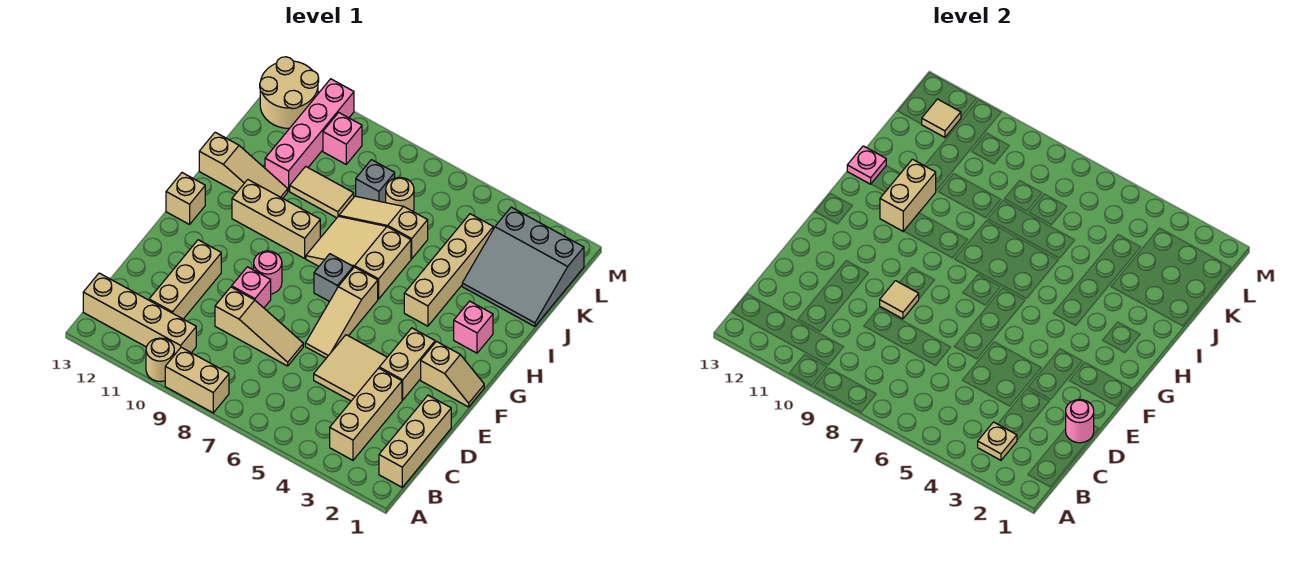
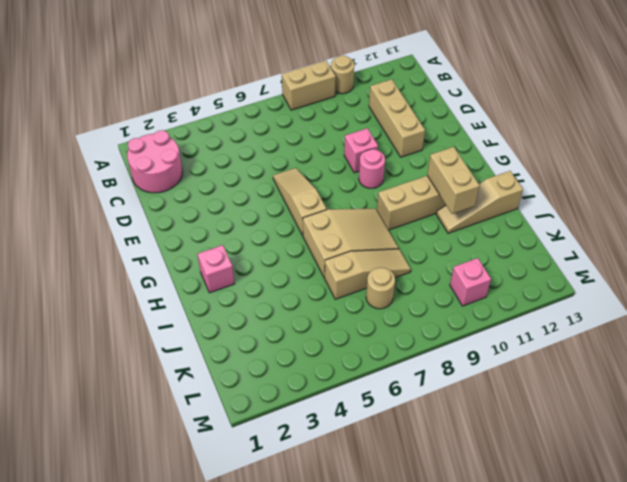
pink 2x2 round brick [127,130,183,193] -> tan 1x3 brick [379,395,451,487]
none -> tan 1x3 brick [330,368,402,460]
none -> tan 1x4 brick [83,273,196,355]
none -> tan 2x2 tile [314,335,387,401]
none -> tan 1x3 slope [215,287,303,366]

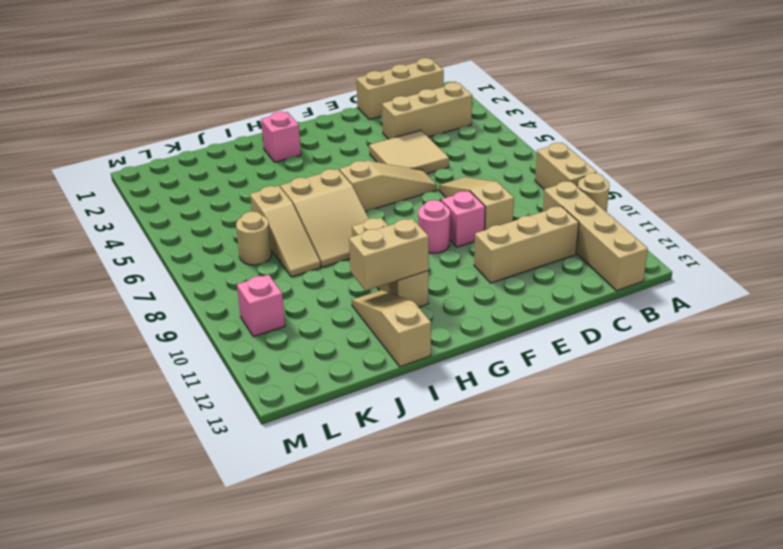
none -> tan 1x2 brick [379,328,435,400]
none -> tan 1x2 slope [421,341,484,407]
none -> grey 1x1 brick [314,254,353,301]
none -> tan 1x1 brick [166,173,205,225]

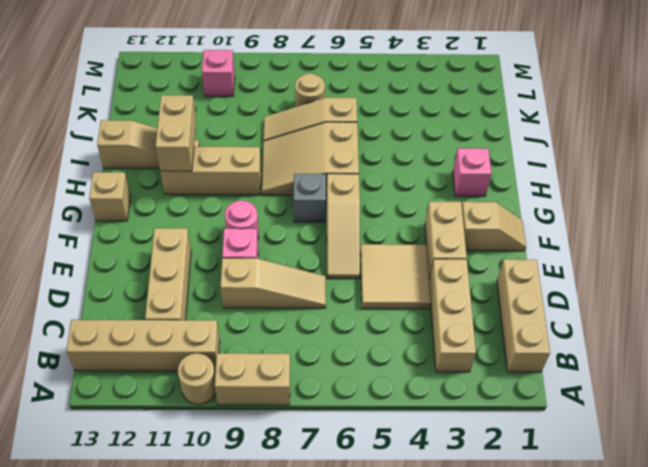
none -> tan 1x4 brick [404,214,493,326]
none -> grey 3x3 slope [462,207,584,326]
none -> tan 1x2 tile [290,166,354,218]
none -> pink 1x4 brick [265,79,354,191]

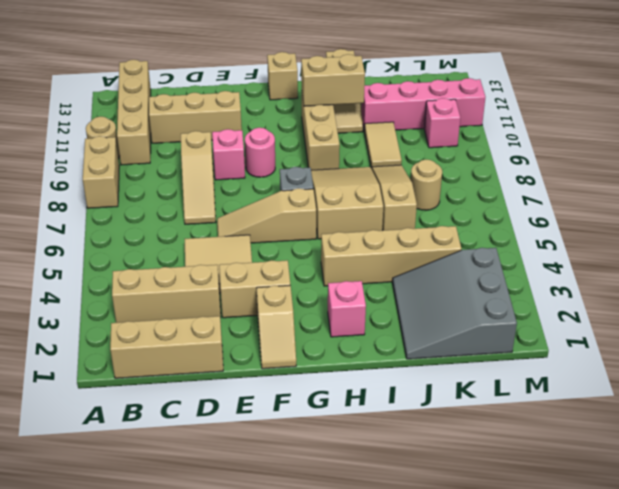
none -> grey 1x1 brick [356,160,395,203]
none -> tan 2x2 round brick [260,57,319,128]
none -> tan 1x1 plate [978,422,1017,460]
none -> pink 1x1 round brick [1066,400,1094,443]

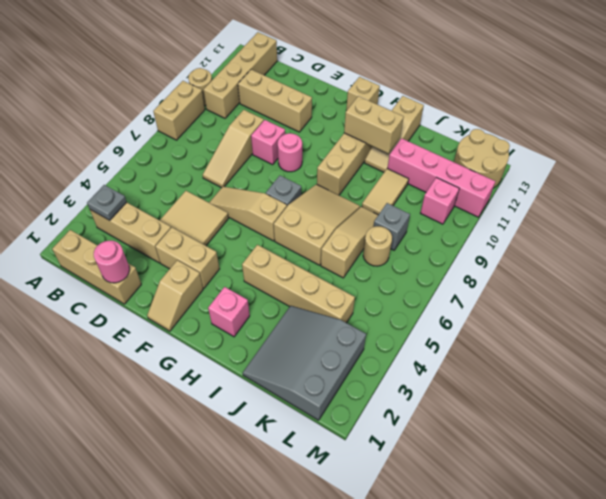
grey 1x1 plate [87,185,126,220] -> tan 1x1 plate [978,422,1017,460]
none -> tan 1x1 tile [880,281,919,319]
none -> pink 1x1 plate [847,146,886,184]
none -> tan 1x1 tile [922,99,961,137]

